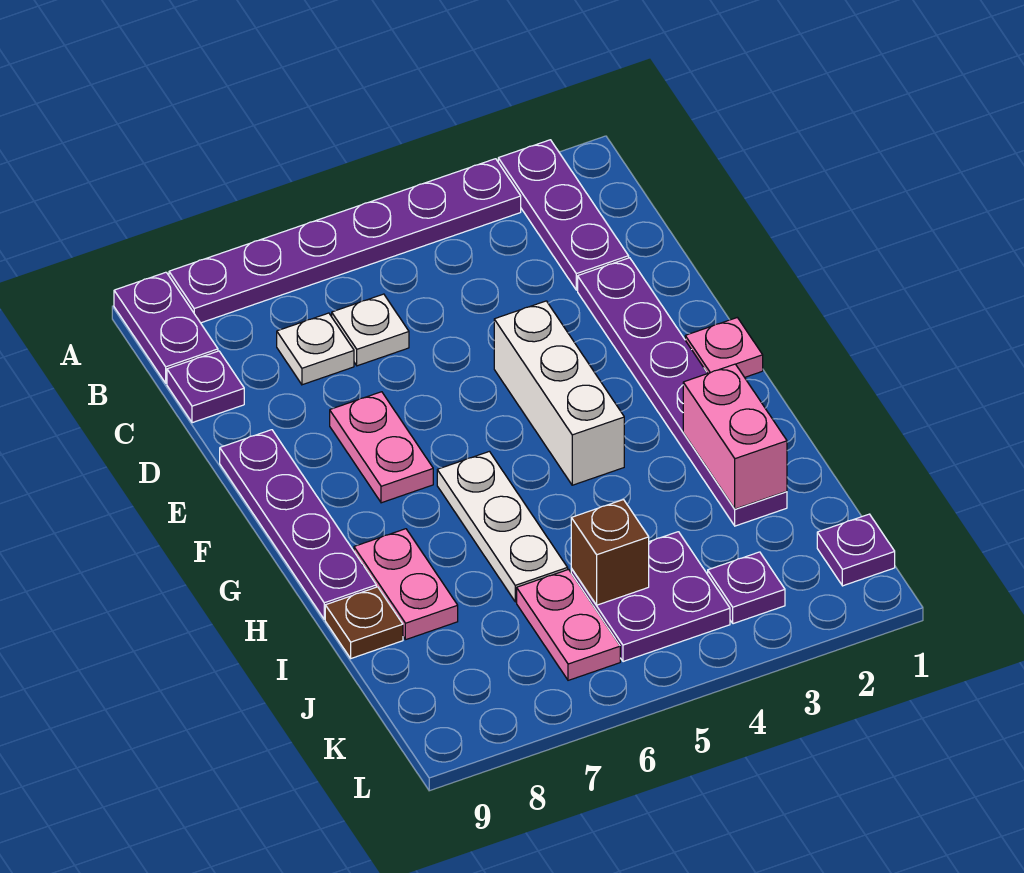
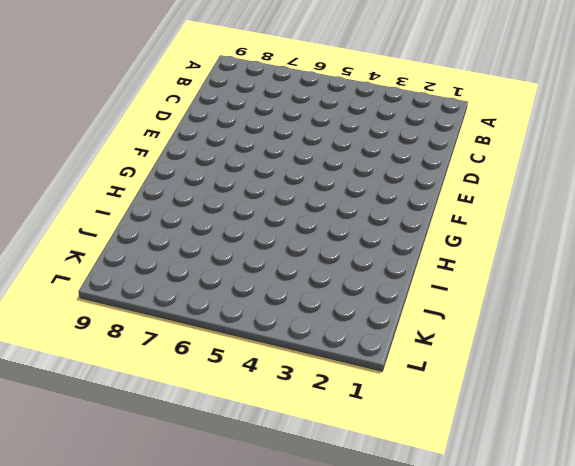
none -> purple 1x3 plate [498,140,629,290]
none -> purple 1x6 plate [169,159,521,323]
none -> purple 1x2 plate [114,272,218,383]

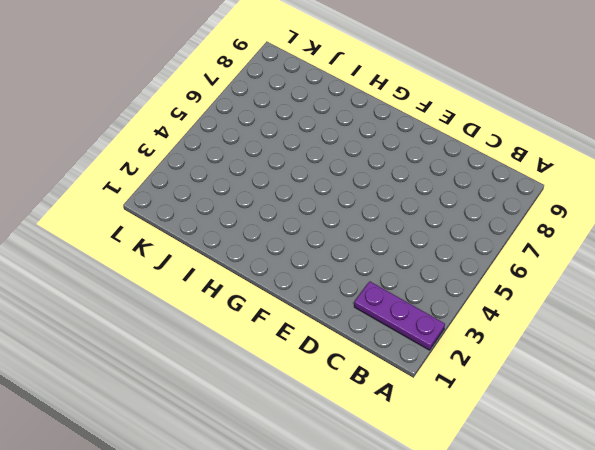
none -> purple 1x6 plate [169,159,521,323]
none -> purple 1x2 plate [114,272,218,383]
none -> white 1x1 plate [332,294,409,366]

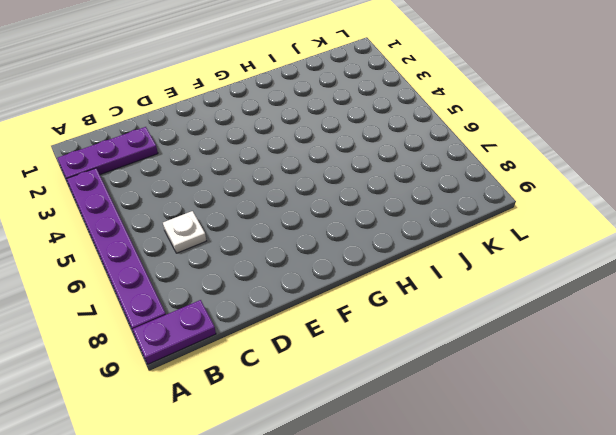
none -> white 1x1 plate [277,313,354,385]
none -> purple 1x1 plate [167,351,244,423]
none -> purple 1x6 plate [578,258,787,526]

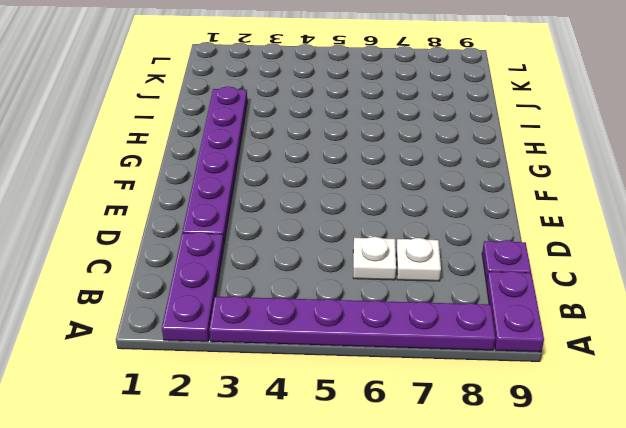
none -> white 1x3 brick [494,301,624,485]
none -> pink 1x2 plate [330,392,433,503]
none -> purple 1x4 plate [220,430,376,619]

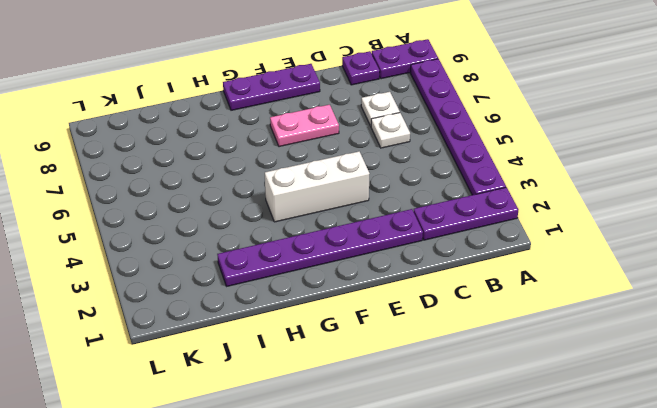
purple 1x3 plate [223,64,320,110] -> purple 1x4 plate [220,430,376,619]
none -> pink 1x1 plate [685,318,763,377]
none -> white 1x3 plate [437,451,568,602]
none -> pink 1x2 plate [354,529,458,640]

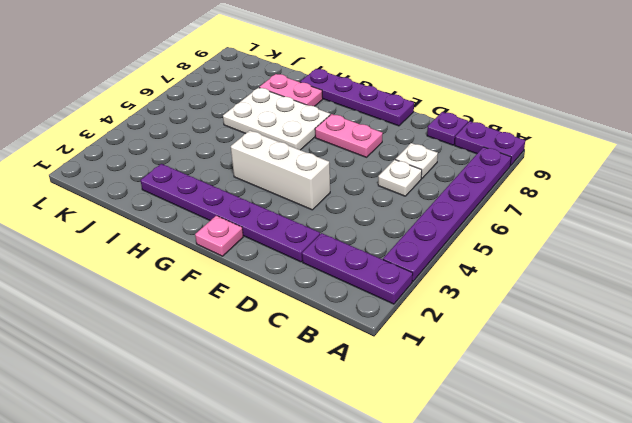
white 2x3 plate [223,87,330,150] -> white 1x3 plate [437,451,568,602]
none -> brown 1x1 plate [325,587,403,658]
none -> purple 2x2 plate [571,532,730,662]
none -> pink 1x2 plate [517,569,620,680]

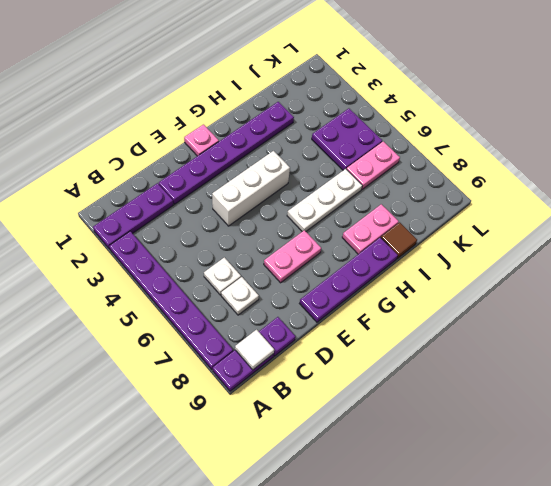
white 1x1 tile [235,330,274,370] -> none
brown 1x1 tile [381,222,417,259] -> brown 1x1 plate [325,587,403,658]
none -> purple 1x1 plate [817,514,895,586]
none -> purple 1x1 plate [708,552,785,624]
none -> pink 1x2 brick [683,364,787,509]

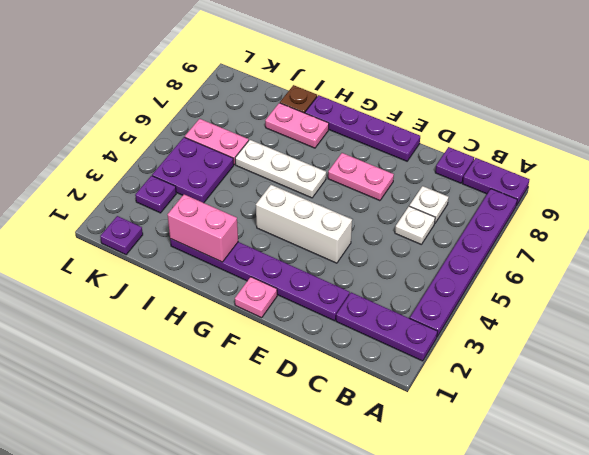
none -> brown 1x1 brick [571,500,649,605]

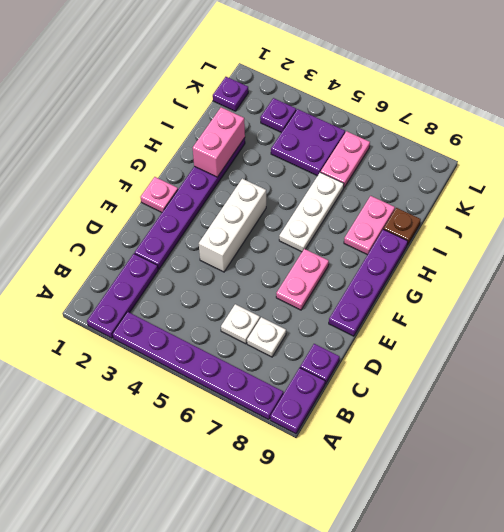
none -> brown 1x1 brick [571,500,649,605]

